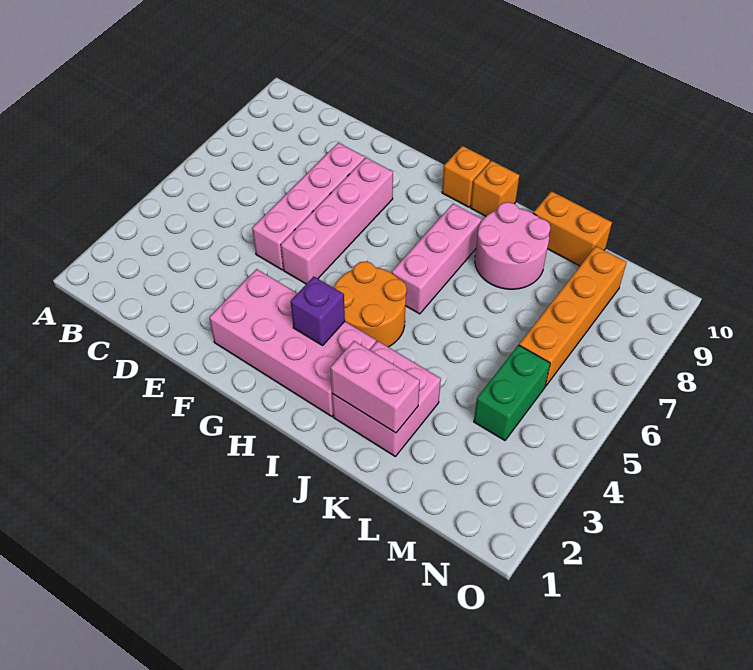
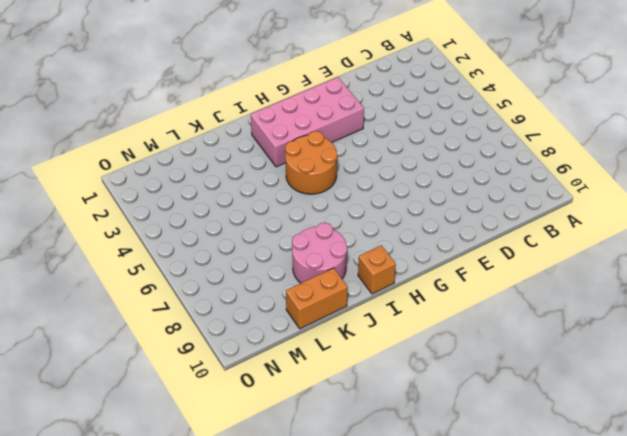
none -> pink 1x4 brick [252,143,365,270]
none -> pink 1x4 brick [281,158,393,284]
none -> orange 1x1 brick [442,146,490,207]

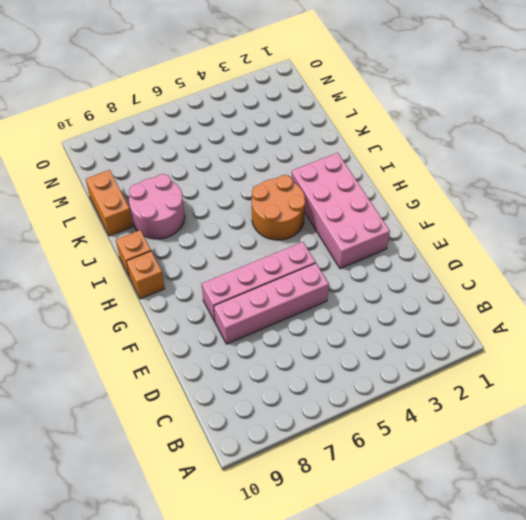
none -> pink 1x3 brick [392,204,481,314]
none -> pink 2x2 brick [332,341,441,456]
none -> green 1x2 brick [474,345,550,440]

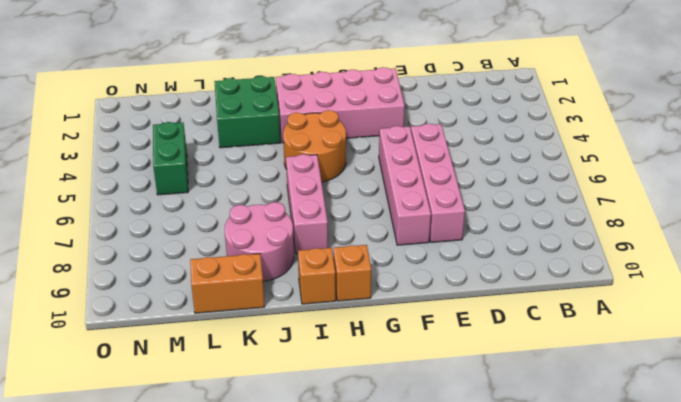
green 2x2 brick [214,76,280,148] -> pink 2x2 brick [332,341,441,456]
none -> orange 1x4 brick [519,246,627,386]
none -> purple 1x1 brick [291,277,345,345]
none -> pink 1x2 brick [330,341,420,433]

